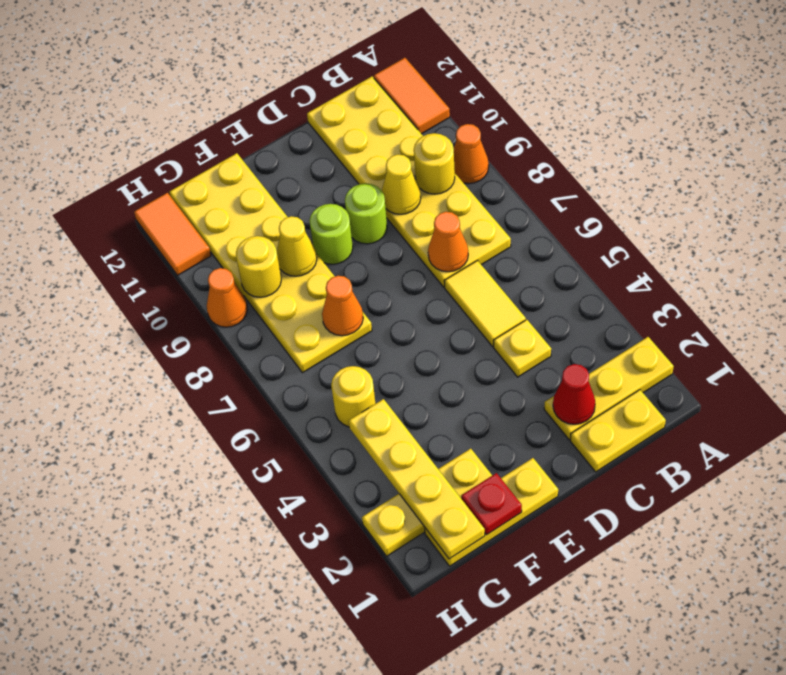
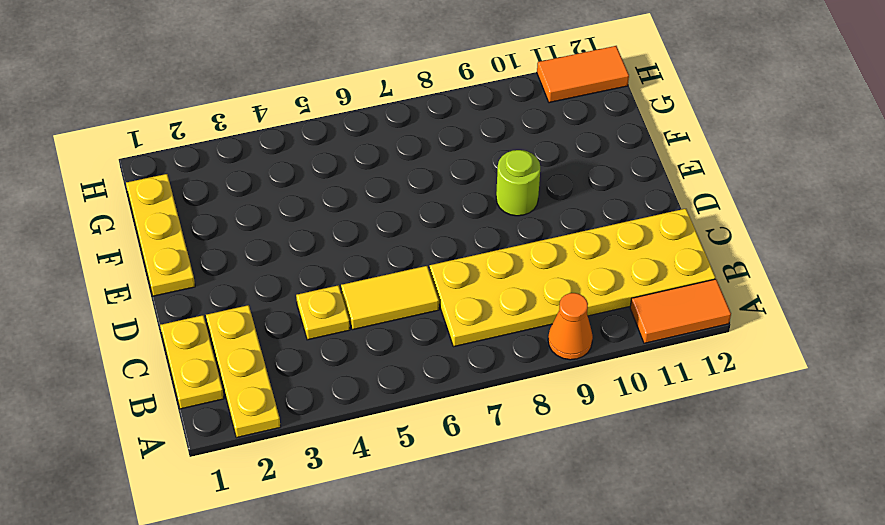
none -> lime 1x1 round brick [345,183,387,244]
none -> yellow 1x3 plate [362,449,492,556]
none -> yellow 2x6 plate [169,153,372,373]

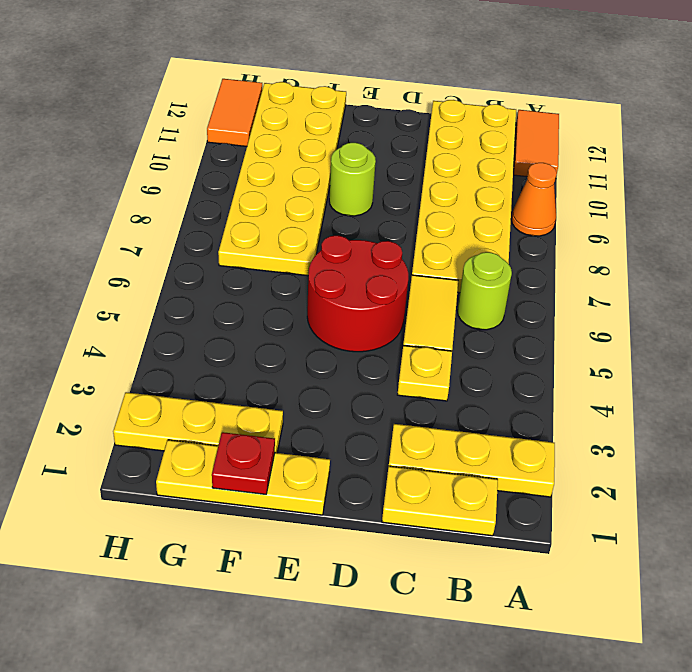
lime 1x1 round brick [457,252,512,330] -> lime 1x1 round brick moved to [345,183,387,244]
red 2x2 round brick [307,236,408,352] -> none
none -> yellow 1x1 round brick [331,366,375,427]
none -> orange 1x1 cone [207,268,247,327]
none -> yellow 1x1 round brick [414,133,455,194]

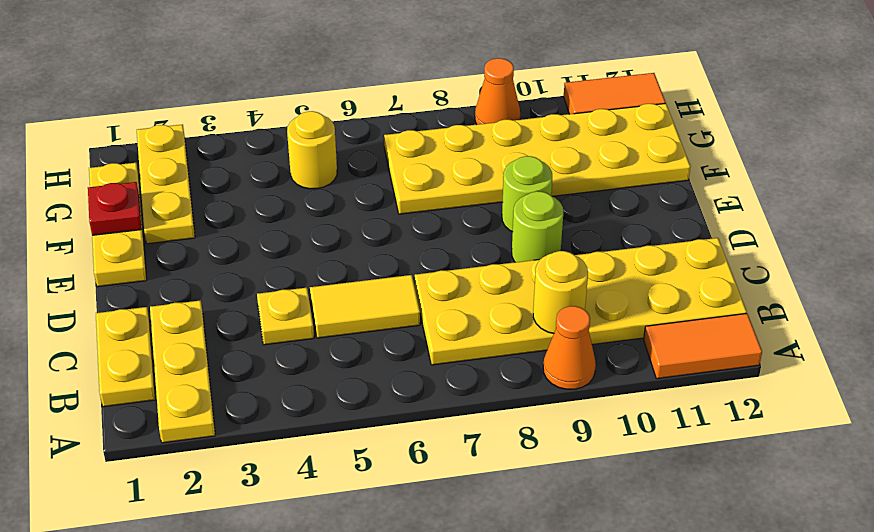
none -> red 1x1 cone [553,364,595,424]
none -> orange 1x1 cone [428,212,468,272]
none -> yellow 1x1 cone [382,154,421,214]

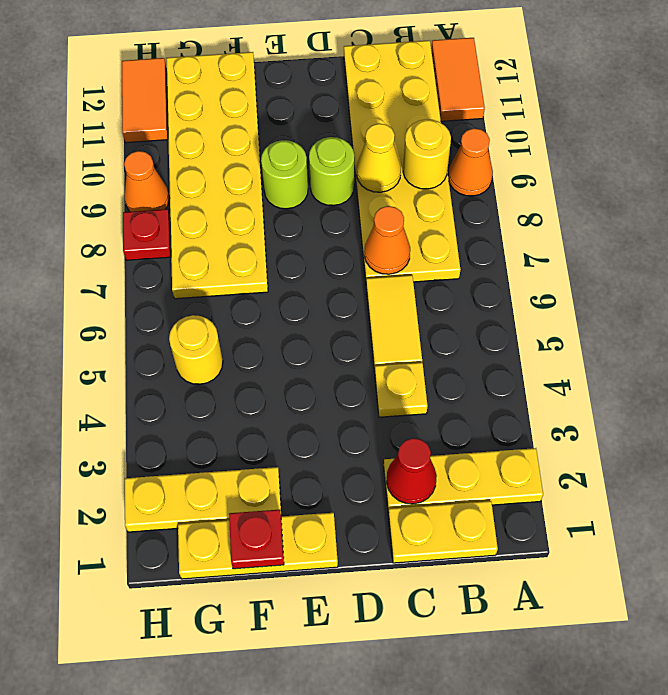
red 1x1 plate [123,209,171,260] -> none
none -> orange 1x1 cone [322,276,363,336]
none -> yellow 1x1 cone [277,216,317,276]
none -> yellow 1x4 plate [349,399,485,559]

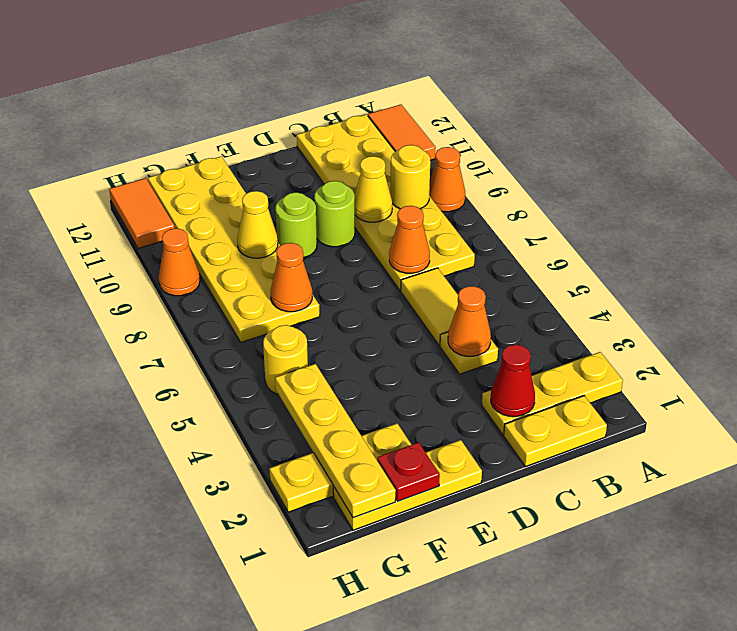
orange 1x1 cone [448,286,491,356] -> none
none -> yellow 1x1 round brick [236,236,281,297]

